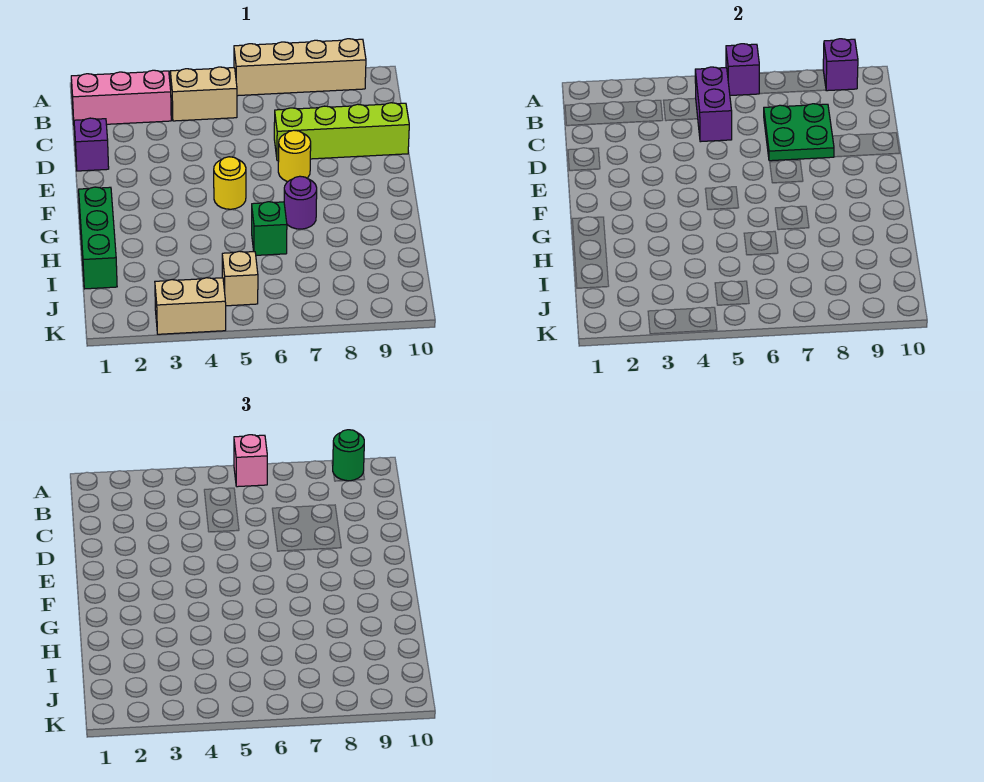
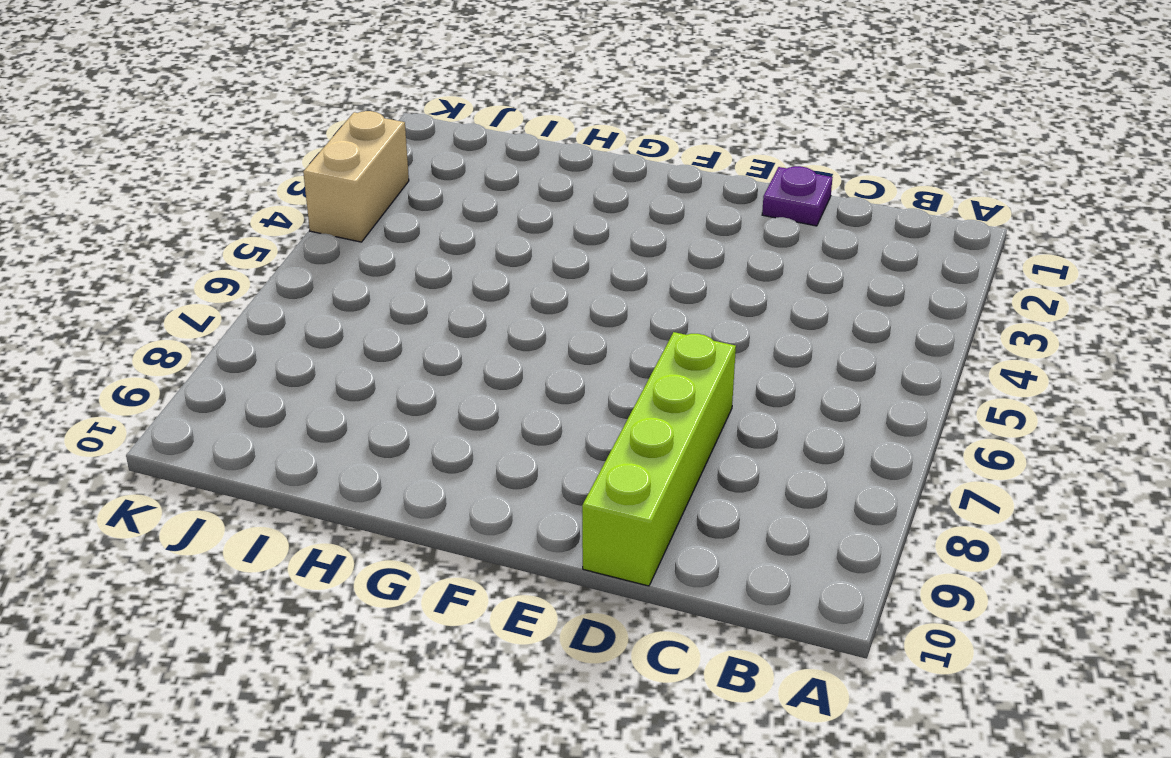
purple 1x1 plate [762,166,833,226] -> purple 1x1 brick [74,118,109,171]
none -> tan 1x4 brick [234,39,366,96]
none -> pink 1x3 brick [71,70,171,124]
none -> tan 1x2 brick [170,67,237,121]

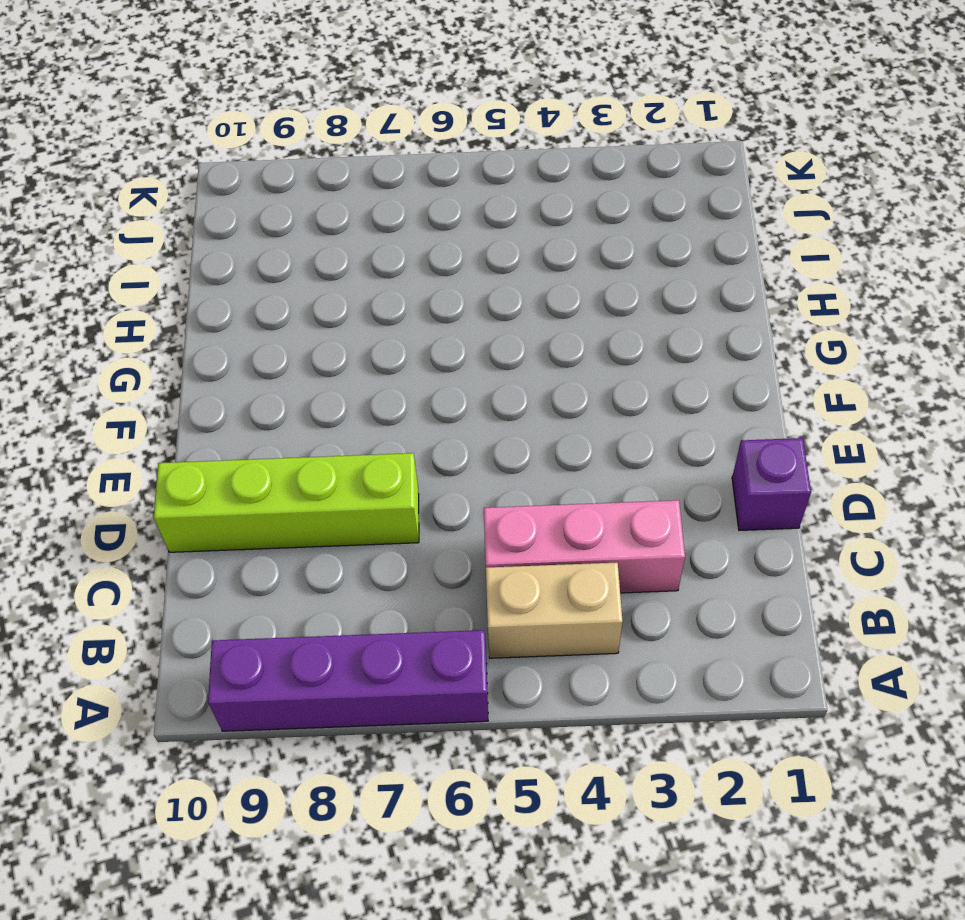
purple 1x4 brick [208,630,488,731] -> tan 1x4 brick [234,39,366,96]
pink 1x3 brick [484,500,685,593] -> pink 1x3 brick moved to [71,70,171,124]
none -> yellow 1x1 round brick [278,130,311,181]
none -> yellow 1x1 round brick [214,157,246,209]
none -> green 1x3 brick [79,187,117,289]

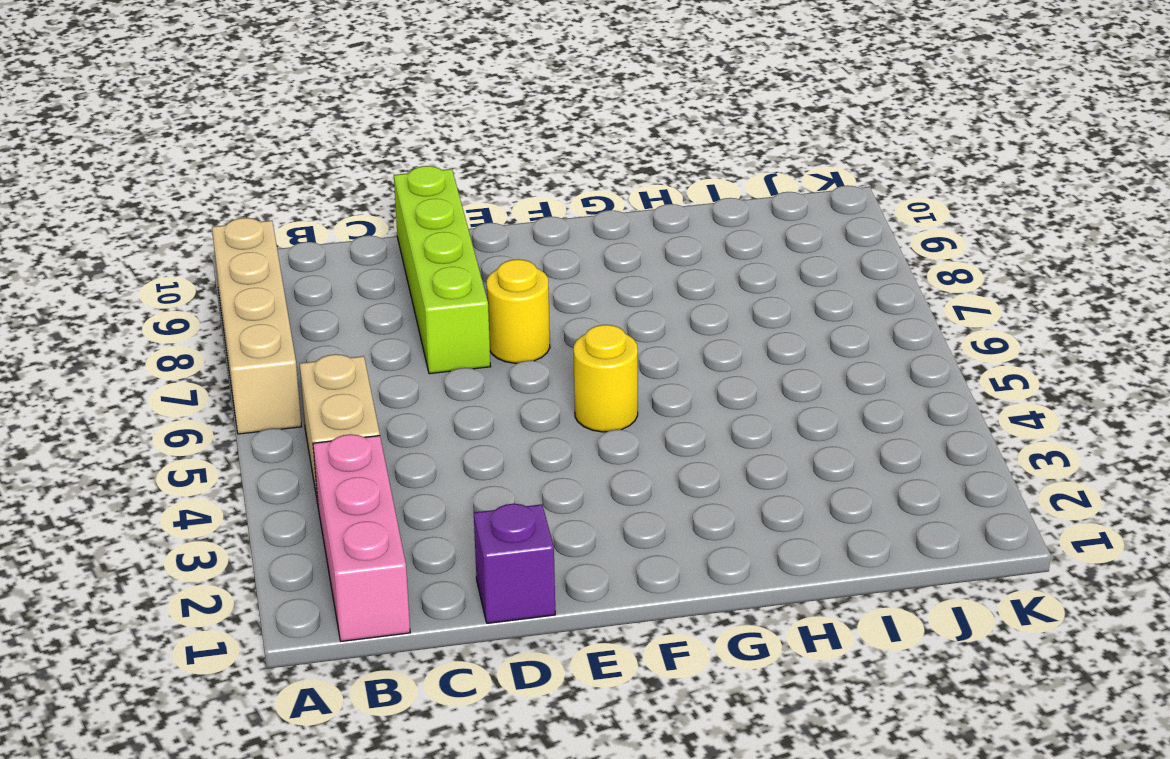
none -> green 1x3 brick [79,187,117,289]
none -> purple 1x1 round brick [284,176,317,229]
none -> green 1x1 brick [252,202,287,255]

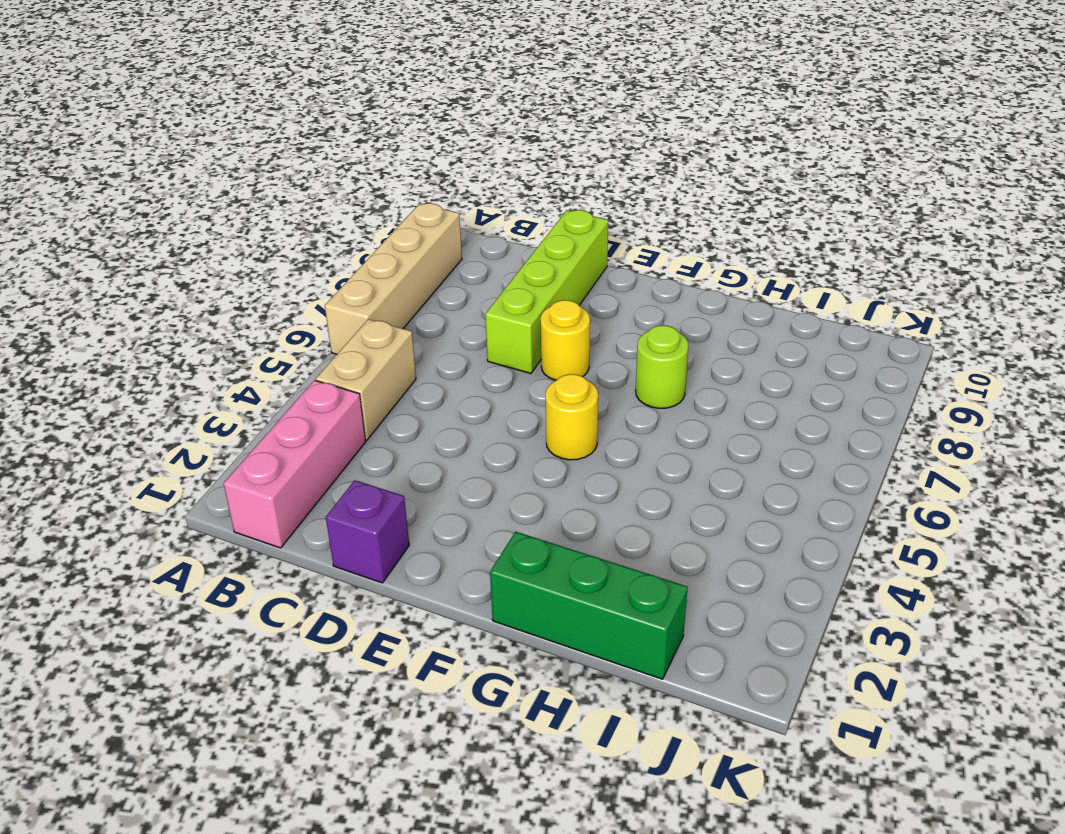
lime 1x1 round brick [636,325,689,408] -> purple 1x1 round brick [284,176,317,229]
none -> green 1x1 brick [252,202,287,255]
none -> tan 1x1 brick [222,251,258,306]
none -> tan 1x2 brick [155,278,226,334]

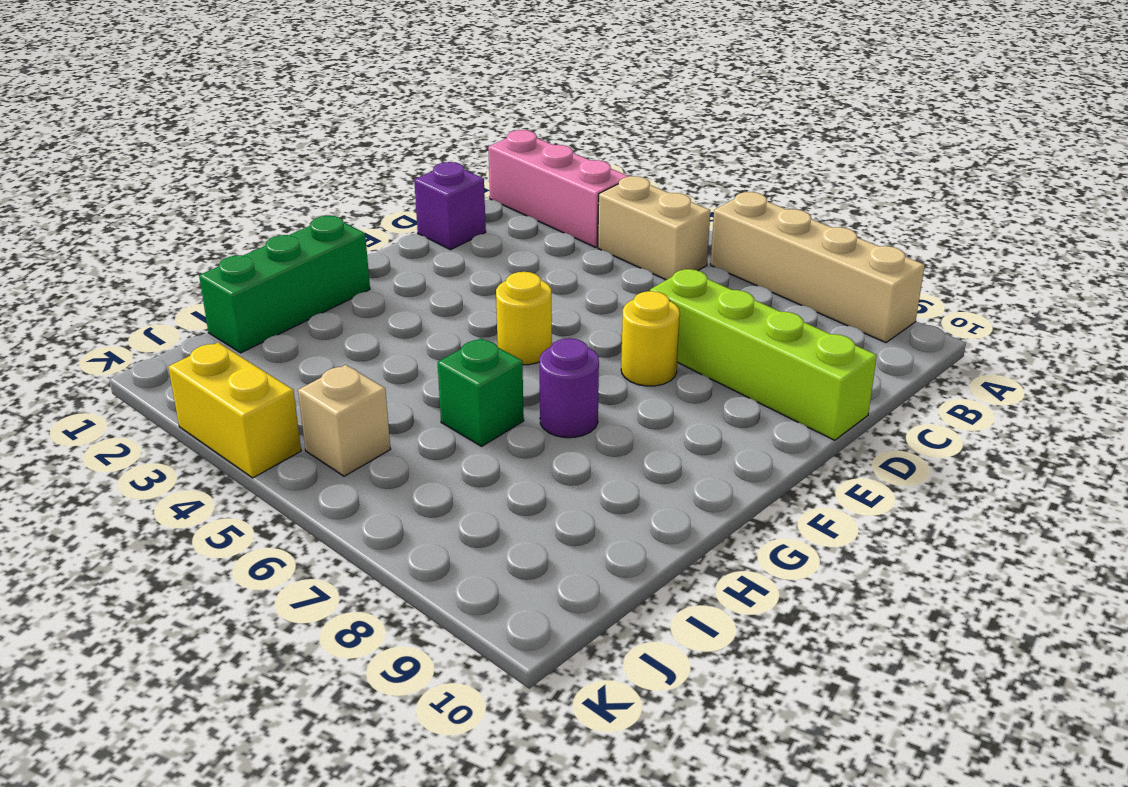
yellow 1x2 brick [168,343,301,478] -> tan 1x2 brick [155,278,226,334]
none -> purple 1x1 brick [726,44,760,95]
none -> purple 1x1 brick [823,39,858,91]
none -> purple 1x2 brick [695,67,732,142]

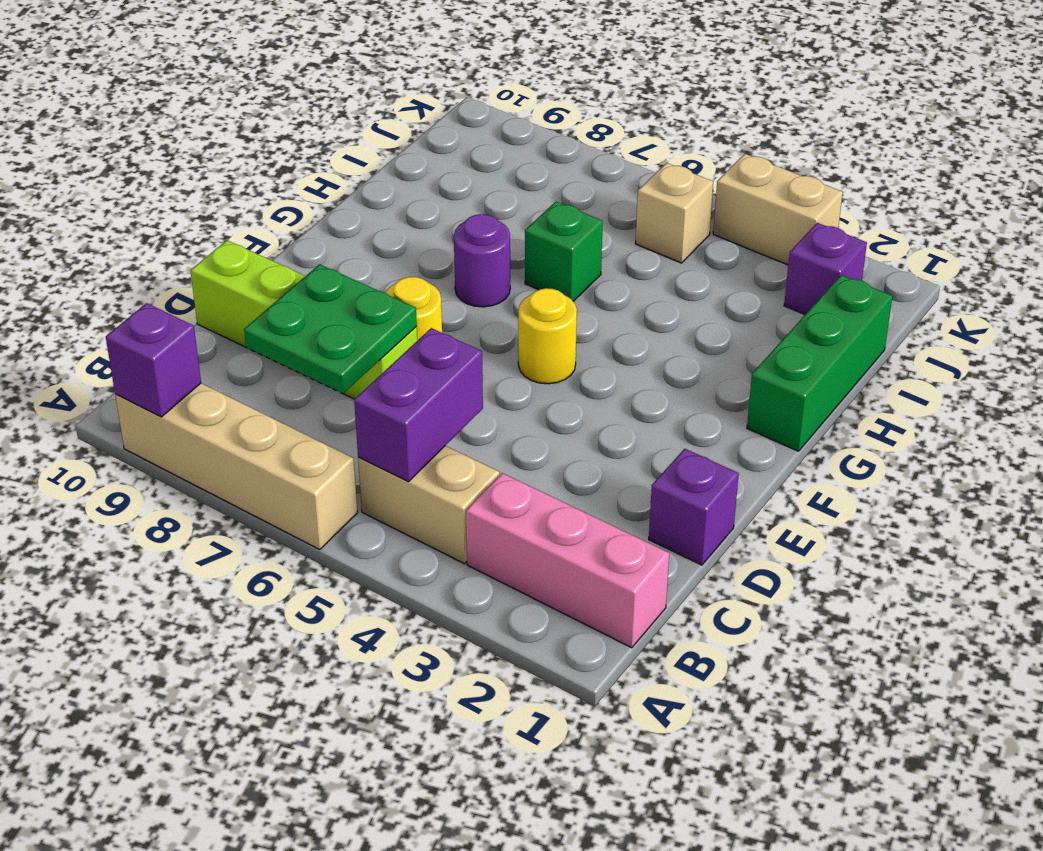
purple 1x1 brick [784,223,867,314] -> purple 1x1 brick moved to [726,44,760,95]
none -> pink 1x1 brick [234,435,267,487]
none -> green 1x1 round brick [333,430,364,481]

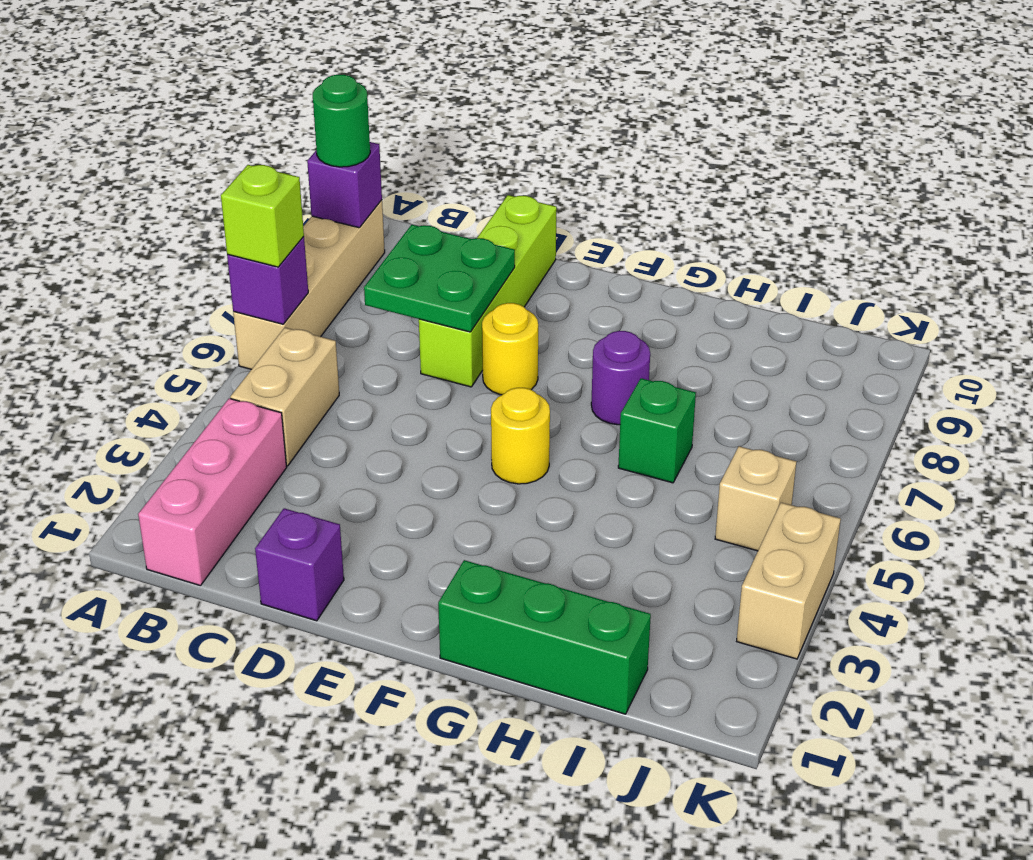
lime 1x1 brick [221,165,304,267] -> pink 1x1 brick [234,435,267,487]
none -> purple 1x2 brick [695,67,732,142]

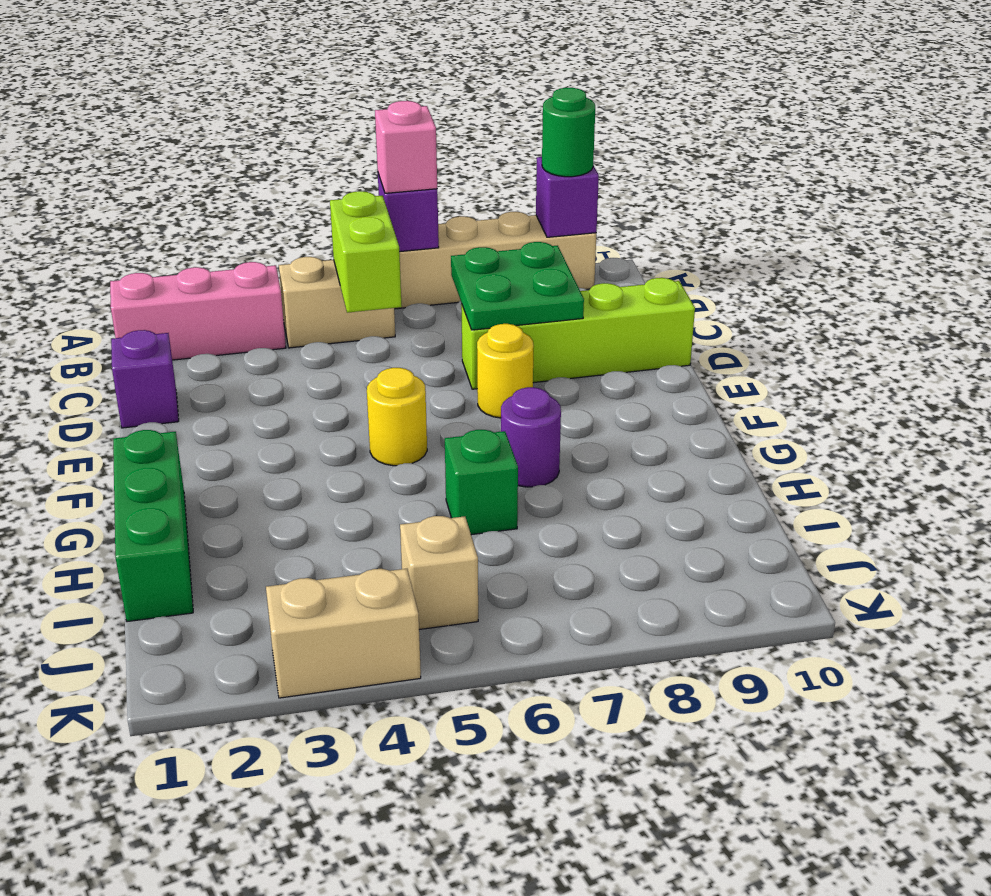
lime 1x2 brick [330,191,402,313] -> purple 1x2 brick [695,67,732,142]

